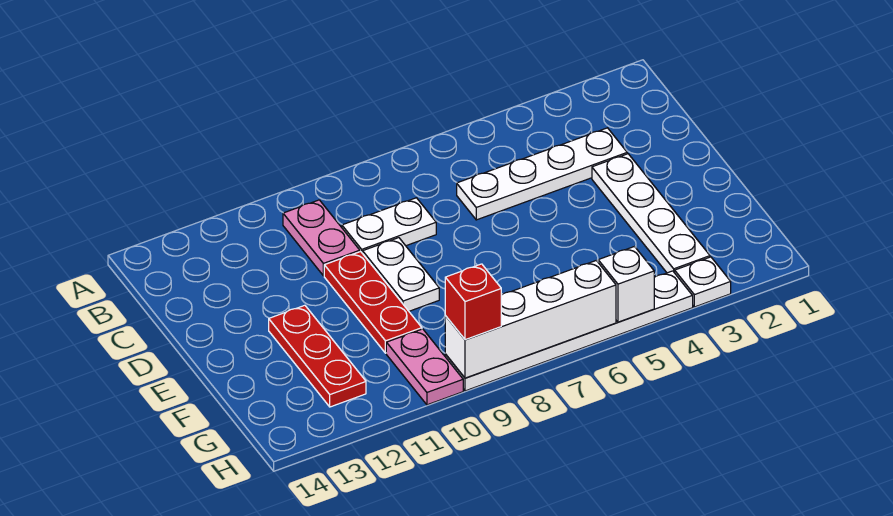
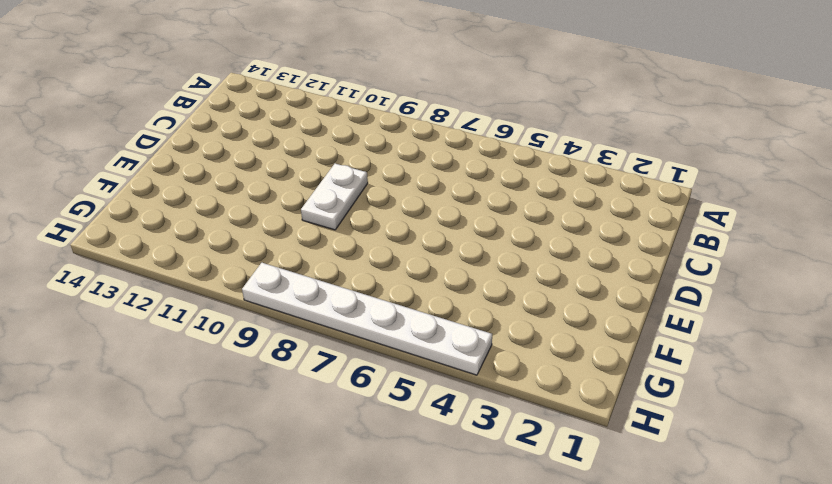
none -> pink 1x2 plate [283,200,360,276]
none -> white 1x4 plate [457,128,627,220]
none -> white 1x2 plate [342,198,436,254]

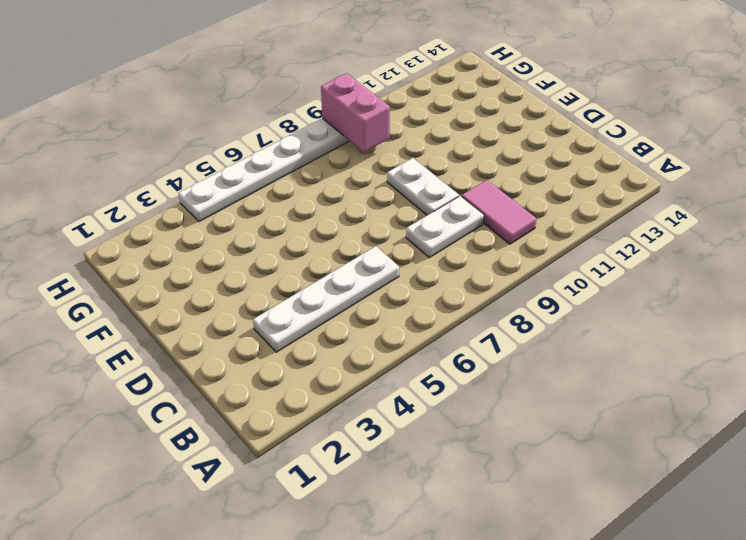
pink 1x2 tile [462,180,536,244] -> pink 1x2 plate [283,200,360,276]
pink 1x2 brick [321,73,390,152] -> white 1x4 brick [445,261,616,378]
none -> white 1x4 plate [592,154,710,273]
none -> red 1x3 plate [324,252,422,353]
none -> red 1x3 plate [269,305,366,407]

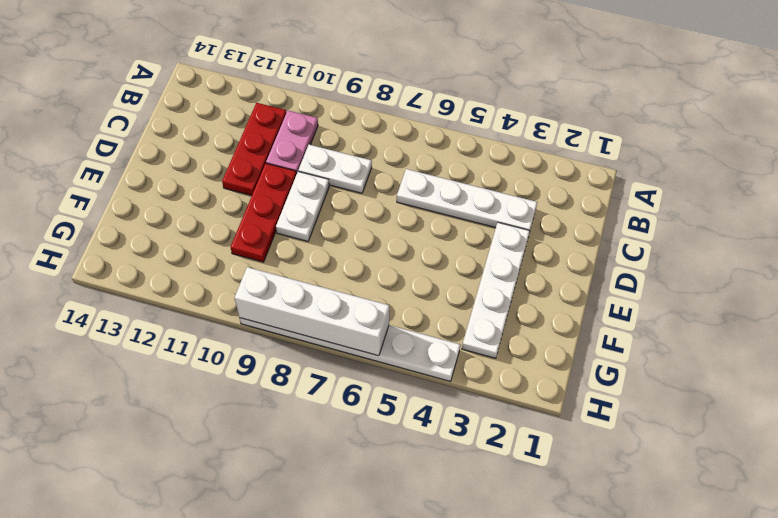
red 1x3 plate [222,103,286,195] -> red 1x3 plate moved to [269,305,366,407]
none -> pink 1x2 plate [386,329,463,405]
none -> white 1x1 plate [675,257,731,307]
none -> white 1x1 brick [598,247,654,322]

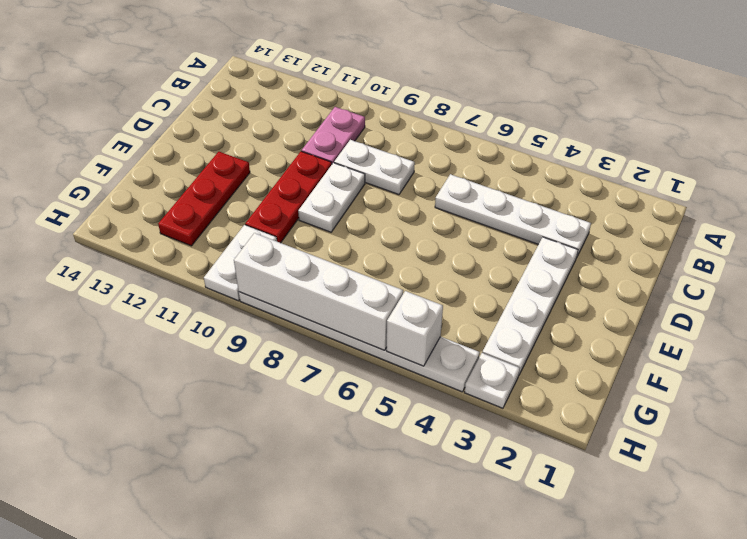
white 1x2 plate [204,225,277,301] -> pink 1x2 plate [386,329,463,405]
none -> red 1x1 brick [445,264,501,340]

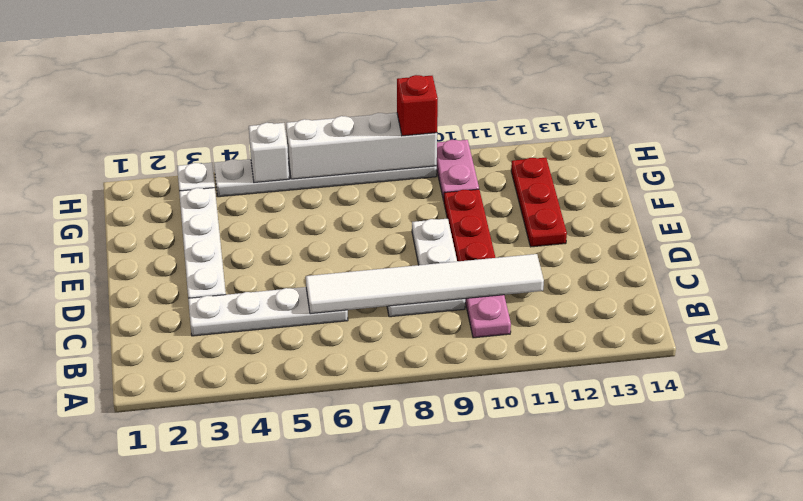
white 1x6 tile [306,254,544,314] -> none

